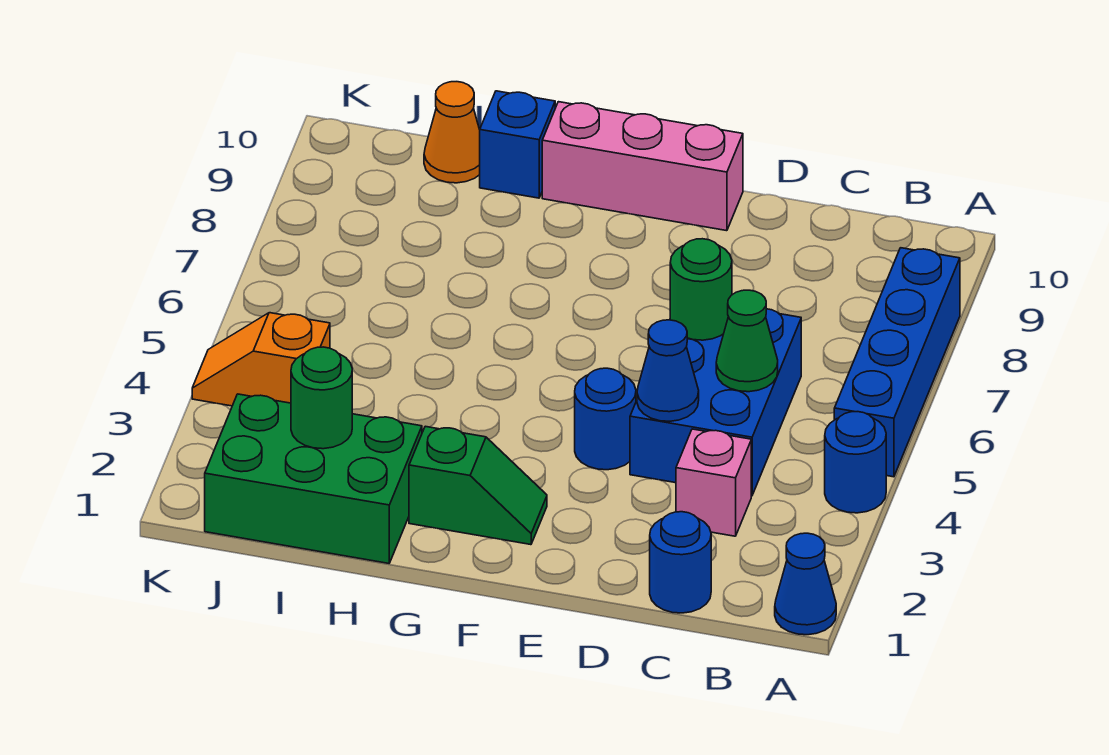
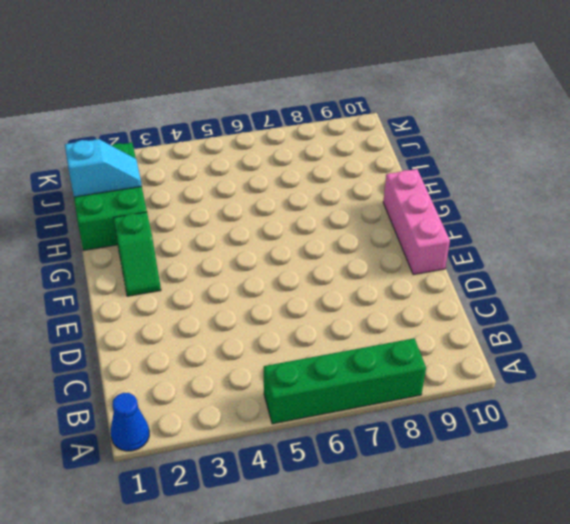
green 1x4 brick [264,338,426,424] -> blue 1x4 brick [834,248,960,477]
cyan 1x2 slope [65,139,142,197] -> green 1x1 round brick [291,347,352,449]
none -> blue 1x1 round brick [825,412,886,513]
none -> blue 1x1 round brick [650,512,711,613]
none -> pink 1x1 brick [676,429,751,536]

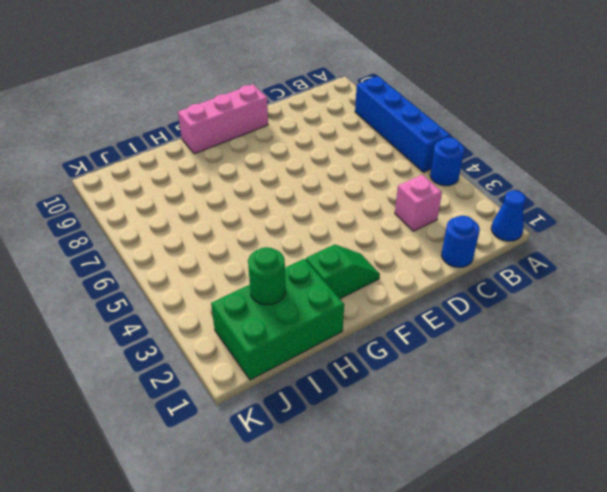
none -> blue 2x3 brick [630,309,801,496]
none -> blue 1x1 round brick [575,368,636,470]
none -> blue 1x1 brick [480,91,555,198]

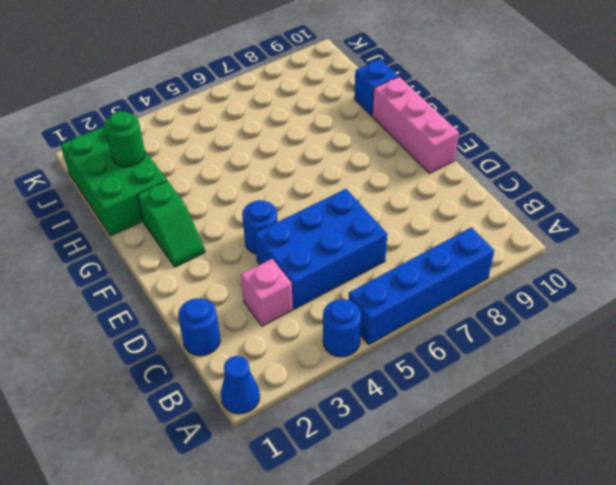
none -> orange 1x1 cone [424,82,480,183]
none -> orange 1x2 slope [192,313,330,406]
none -> green 1x1 cone [716,290,778,392]

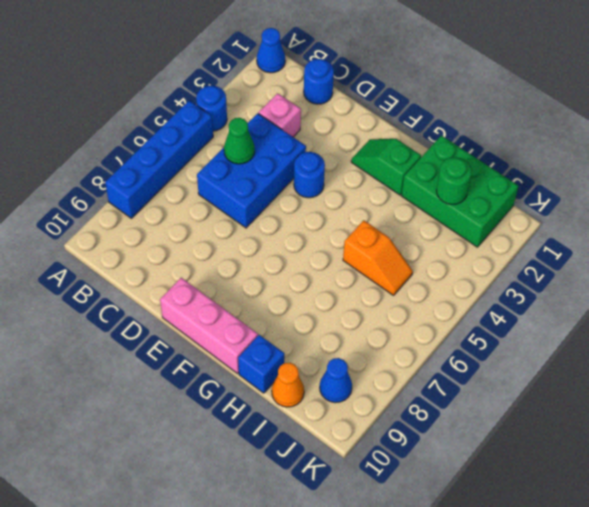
orange 1x2 slope [343,220,413,295] -> orange 1x2 slope moved to [192,313,330,406]
blue 1x1 cone [320,358,352,403] -> blue 1x1 cone moved to [637,320,699,421]
none -> green 1x1 round brick [670,239,732,340]

